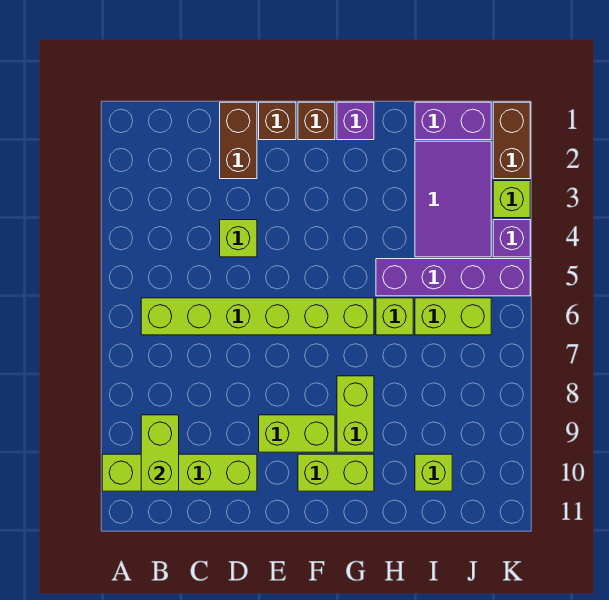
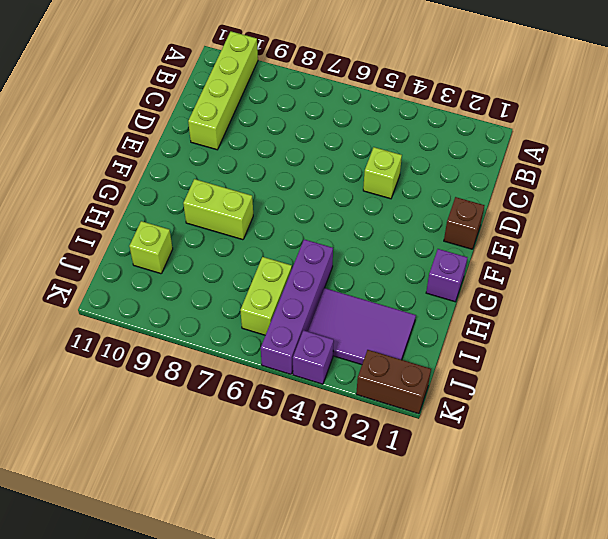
none -> lime 1x6 brick [141,298,374,335]
none -> brown 1x2 brick [220,102,257,179]
none -> lime 1x2 brick [259,415,335,452]

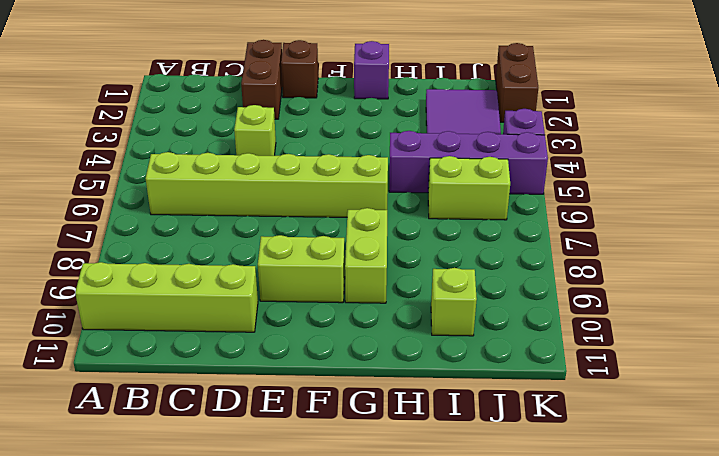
none -> brown 1x1 brick [298,102,335,140]
none -> lime 1x2 brick [298,454,374,491]
none -> lime 1x1 brick [376,298,413,335]

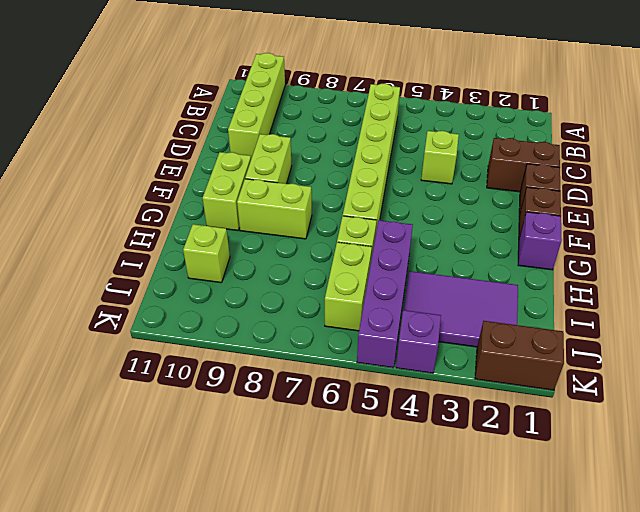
none -> purple 1x2 brick [415,102,491,140]
none -> lime 1x1 brick [493,181,530,218]
none -> lime 1x2 brick [141,415,179,491]

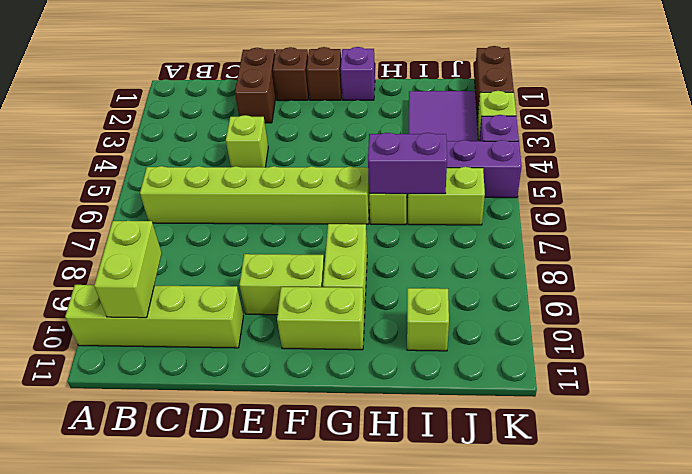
purple 1x2 brick [368,133,447,194] -> purple 1x2 brick moved to [415,102,491,140]

